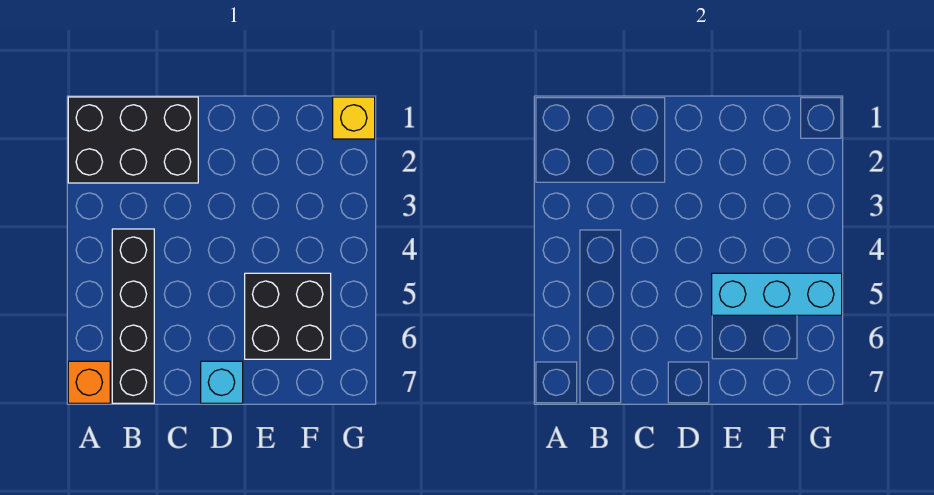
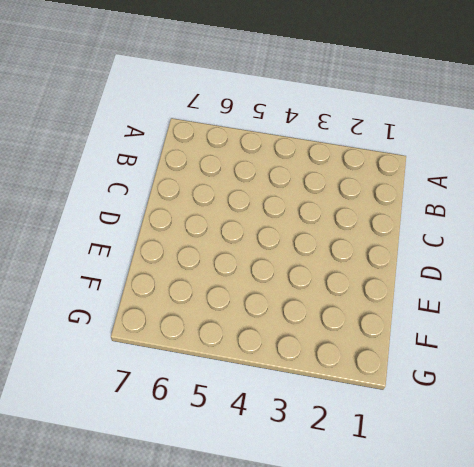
none -> black 2x3 brick [68,97,198,183]
none -> orange 1x1 brick [68,361,110,403]

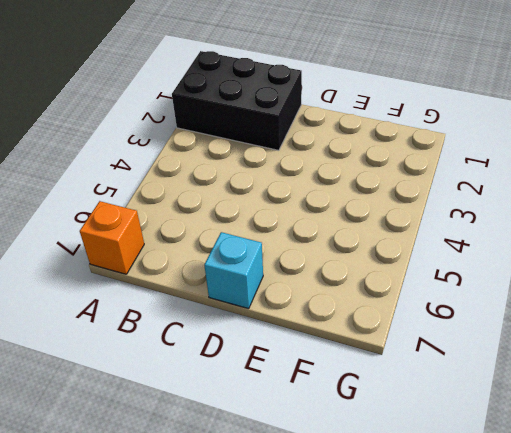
none -> black 1x4 brick [112,229,154,403]
none -> black 2x2 brick [245,273,331,359]

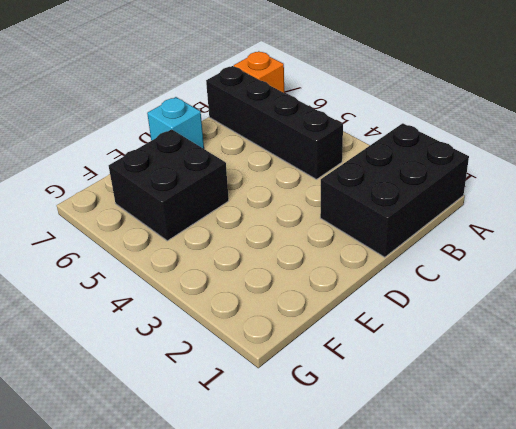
none -> yellow 1x1 brick [333,97,375,139]
none -> cyan 1x3 brick [712,273,842,315]

